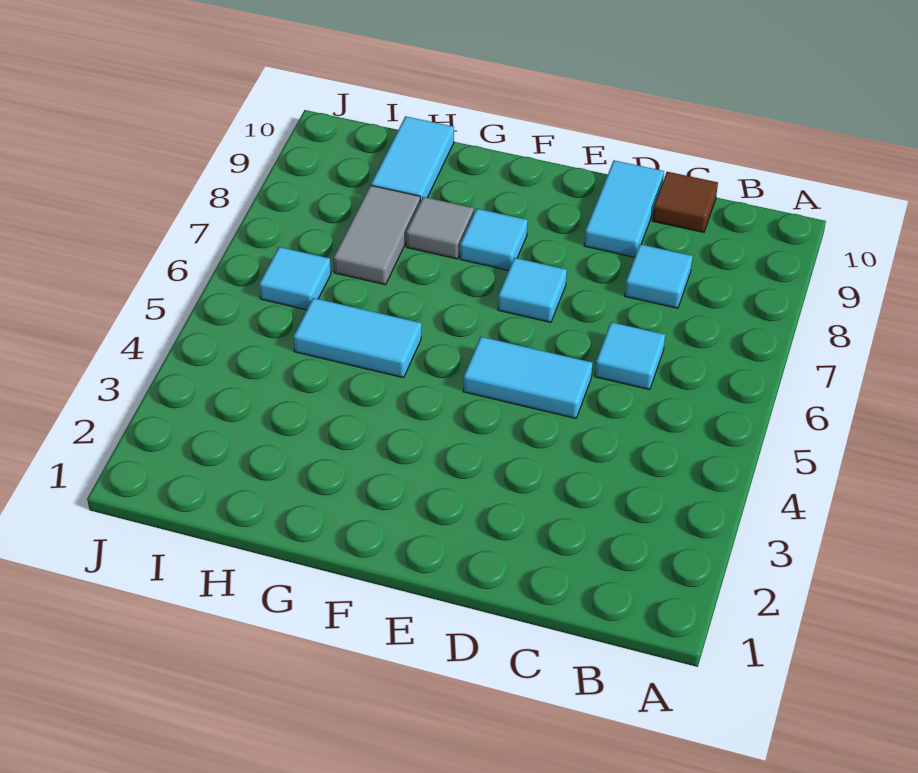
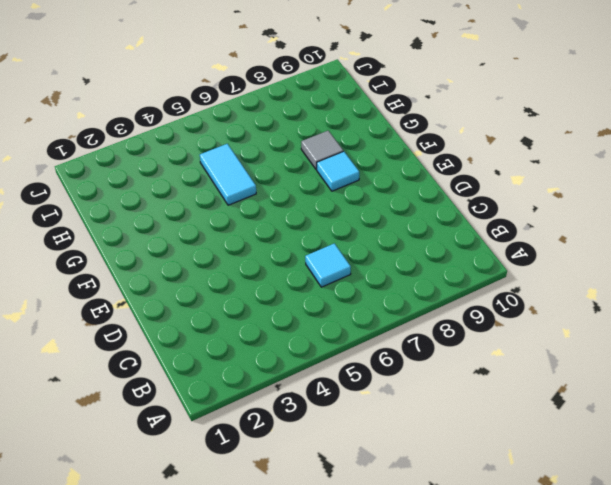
none -> cyan 1x1 tile [625,244,692,308]
none -> brown 1x1 tile [653,172,718,232]
none -> cyan 1x2 tile [463,337,592,418]

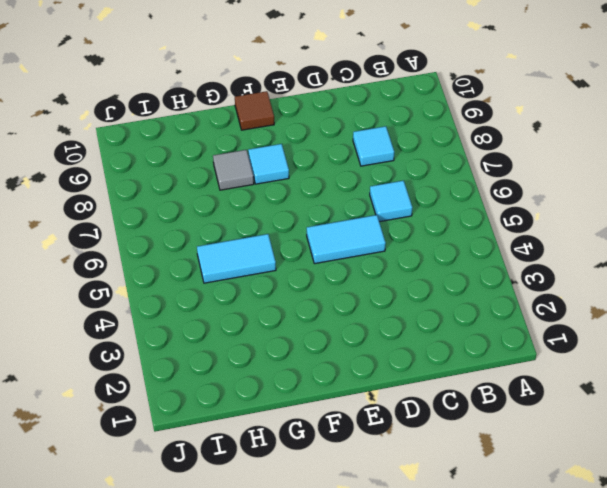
brown 1x1 tile [235,91,274,130] -> brown 1x1 tile moved to [653,172,718,232]
none -> cyan 1x2 tile [584,160,664,257]
none -> cyan 1x1 tile [498,258,567,322]
none -> grey 1x2 tile [334,185,420,285]

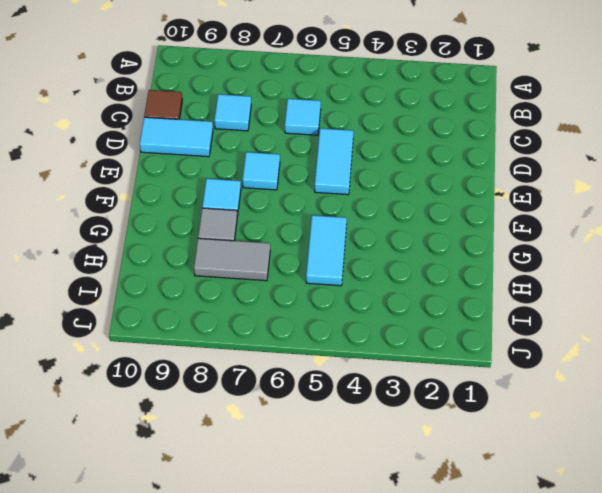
none -> cyan 1x2 tile [371,116,454,202]
none -> cyan 1x1 tile [259,247,331,310]

